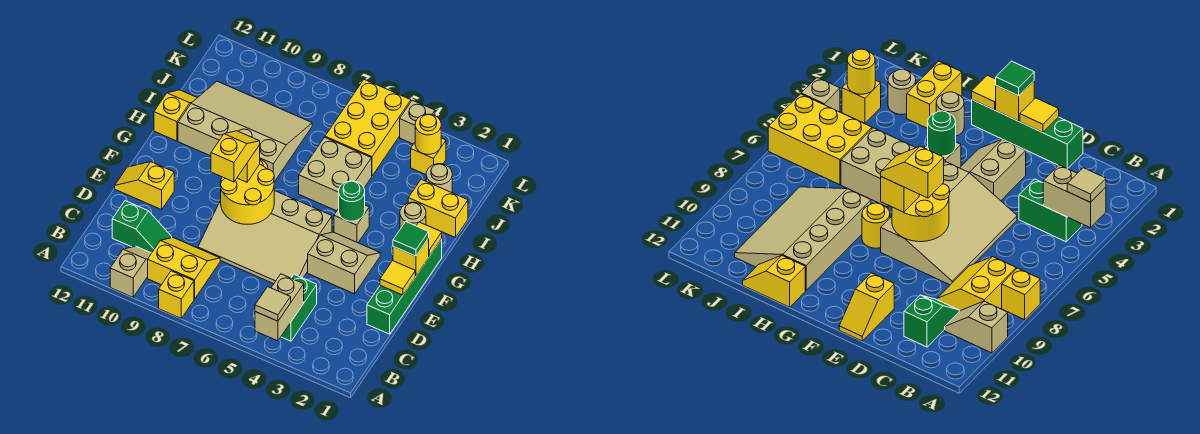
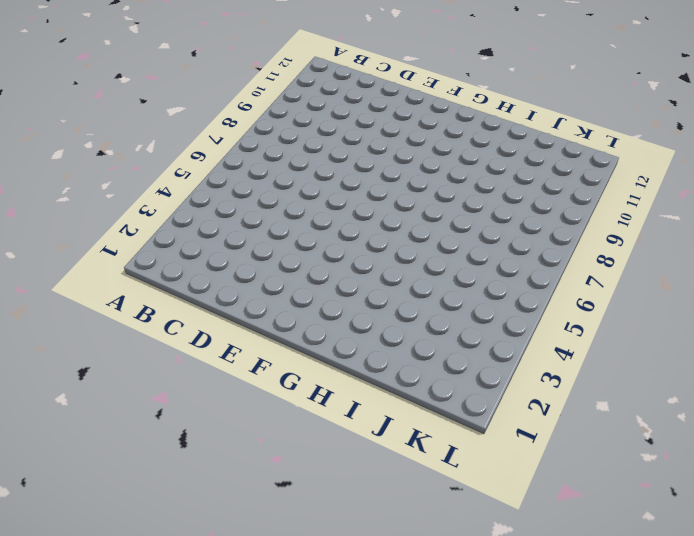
none -> yellow 1x1 brick [159,271,194,318]
none -> tan 1x2 slope [110,246,151,297]
none -> green 1x2 brick [281,274,317,341]
none -> yellow 2x2 slope [148,238,220,299]

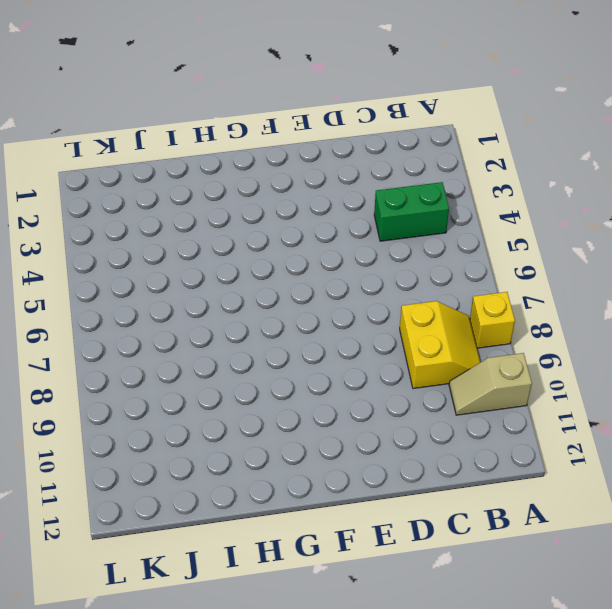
yellow 2x2 slope [400,301,480,389] -> yellow 2x2 slope turned to [148,238,220,299]
none -> green 1x2 slope [112,201,172,253]
none -> green 1x4 brick [367,239,442,334]
none -> tan 3x4 slope [198,191,332,284]
none -> tan 2x2 slope [308,232,380,294]

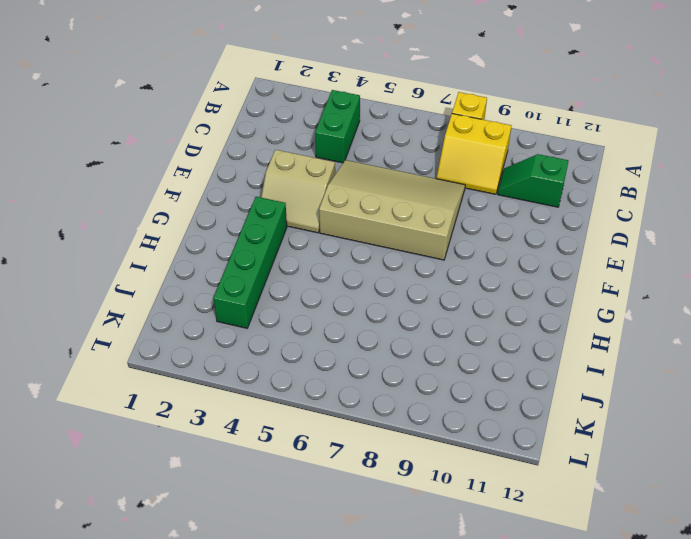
green 1x4 brick [213,197,287,328] -> green 1x4 brick moved to [367,239,442,334]
none -> tan 1x2 slope [110,246,151,297]
none -> yellow 1x2 slope [115,162,174,210]
none -> tan 1x1 brick [334,205,369,243]
none -> yellow 1x1 round brick [862,203,890,248]

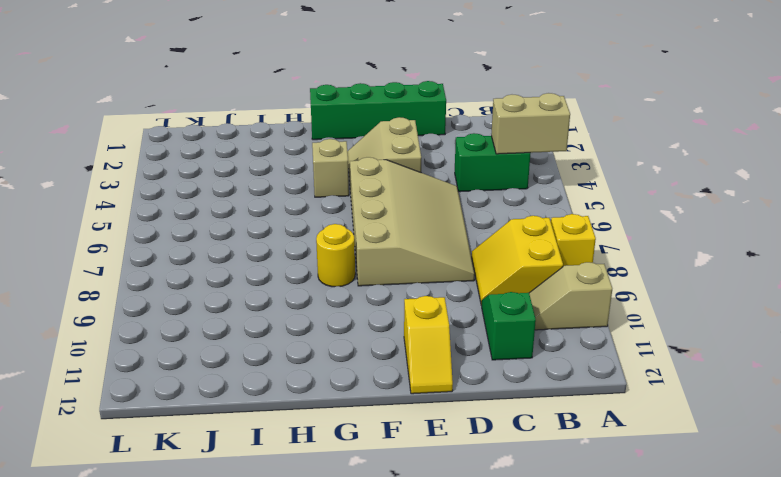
none -> tan 1x1 round brick [400,202,426,229]
none -> tan 2x2 brick [299,137,372,211]
none -> tan 3x4 slope [178,81,312,182]
none -> yellow 1x2 slope [154,90,197,141]

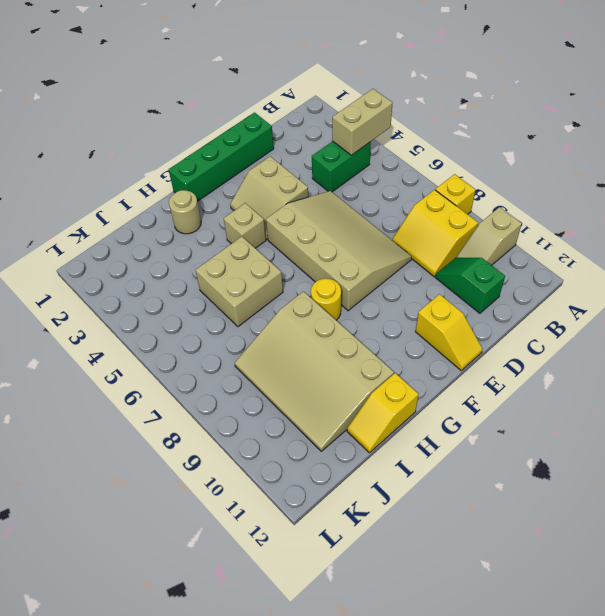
none -> yellow 1x2 brick [408,180,468,238]
none -> tan 1x1 round brick [426,164,452,193]
none -> yellow 2x3 brick [325,79,411,176]
none -> yellow 1x1 brick [411,138,446,175]

